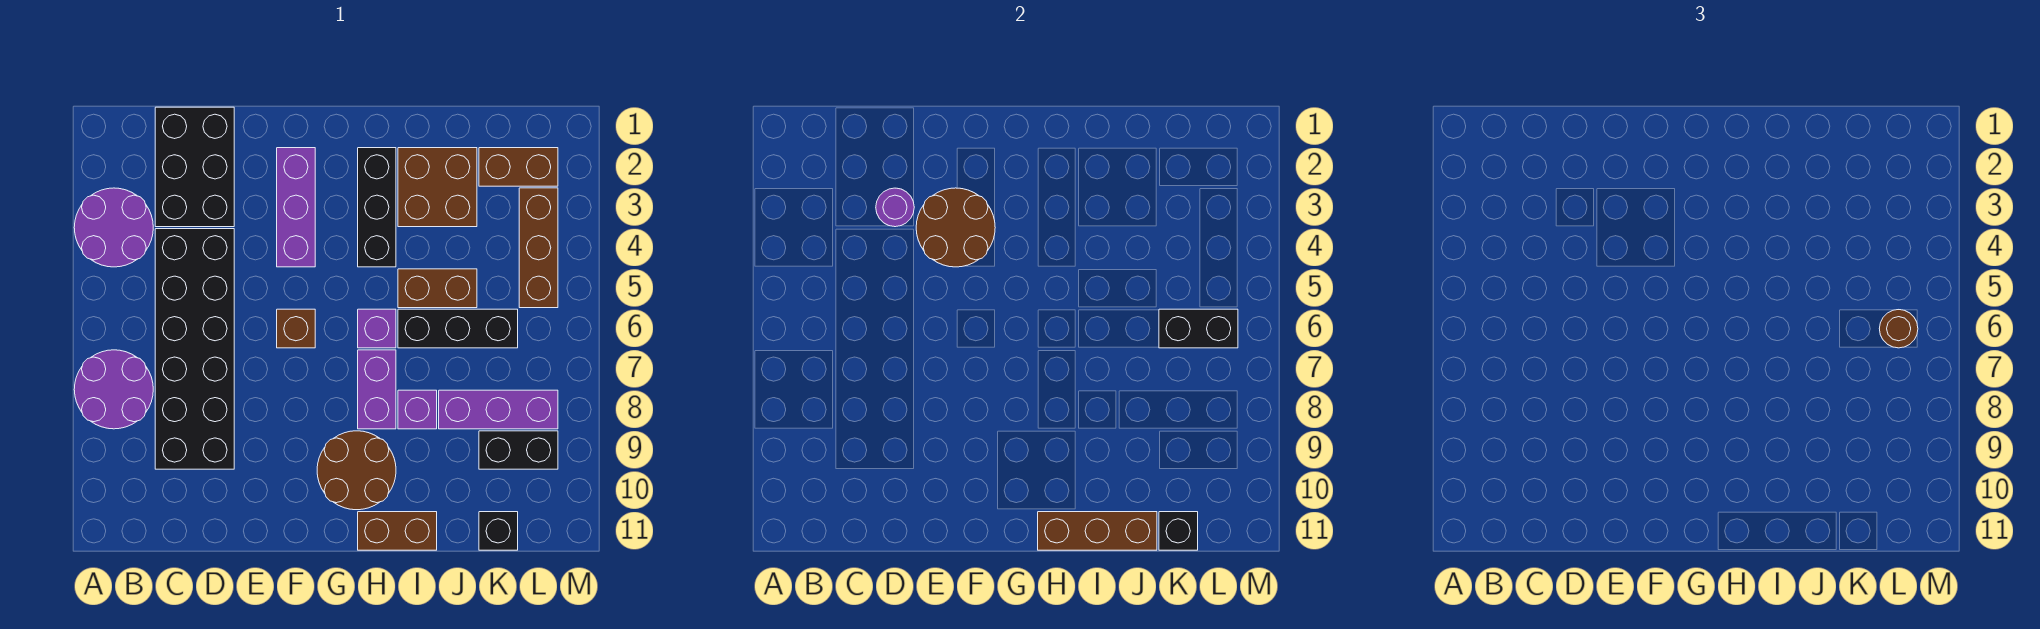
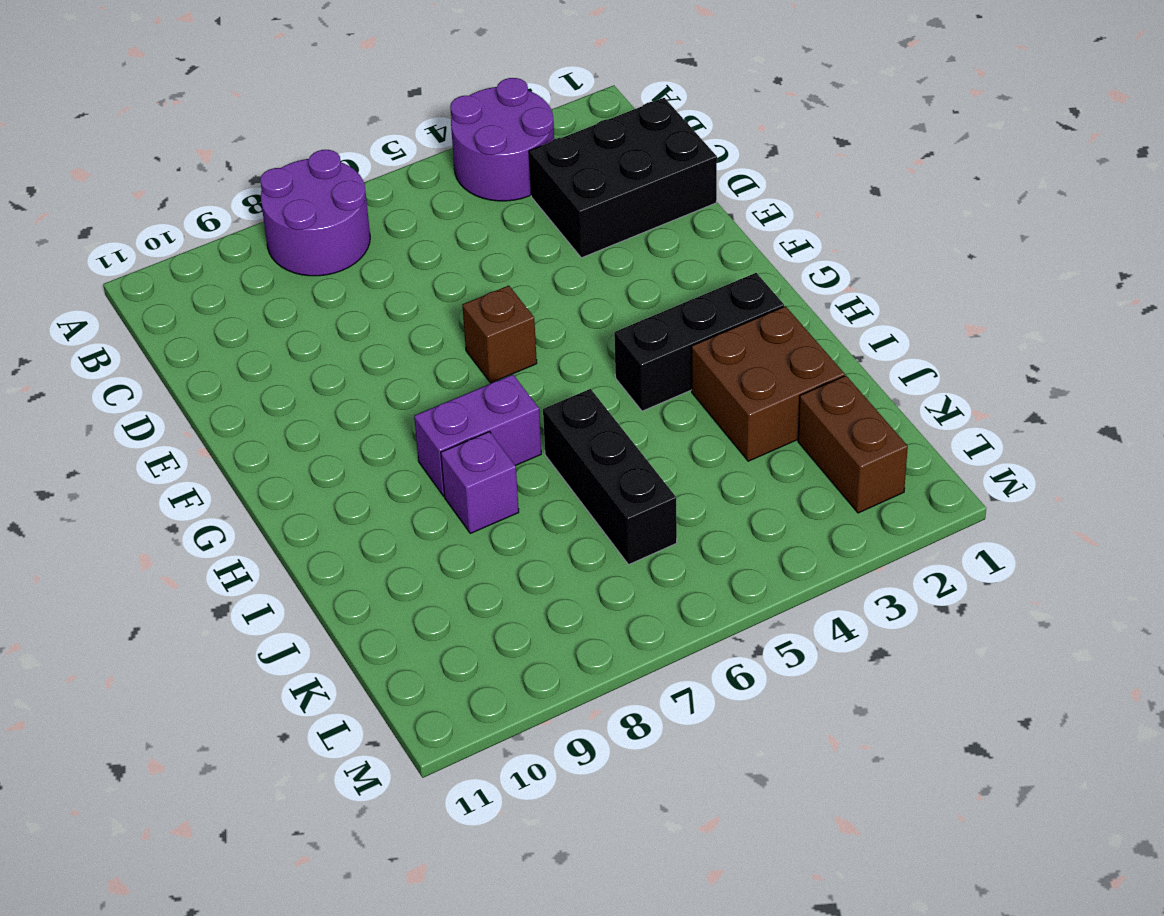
none -> black 2x6 brick [155,229,234,469]
none -> purple 1x3 brick [277,148,315,267]
none -> brown 2x2 round brick [317,431,396,510]

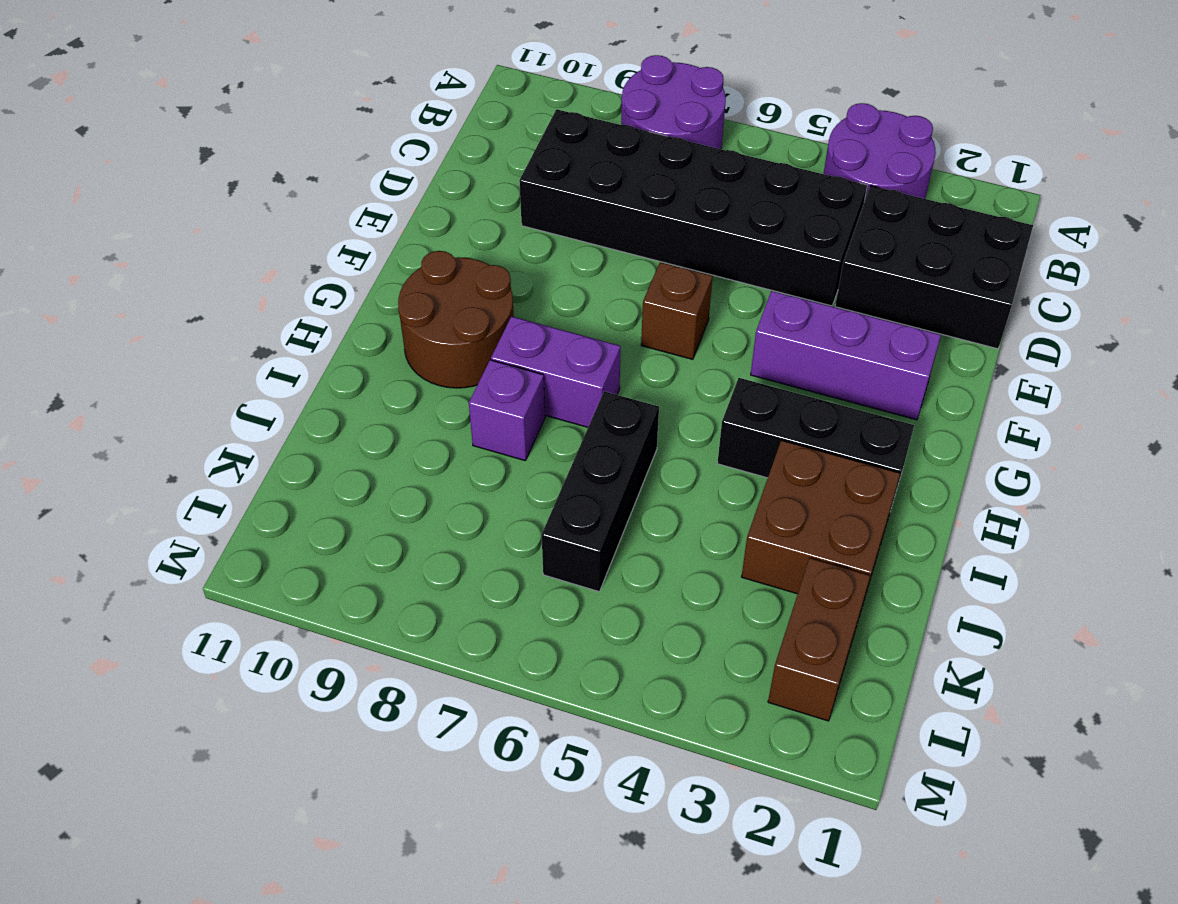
none -> purple 1x1 brick [358,309,396,348]
none -> brown 1x2 brick [358,512,437,550]
none -> brown 1x2 brick [398,269,477,308]

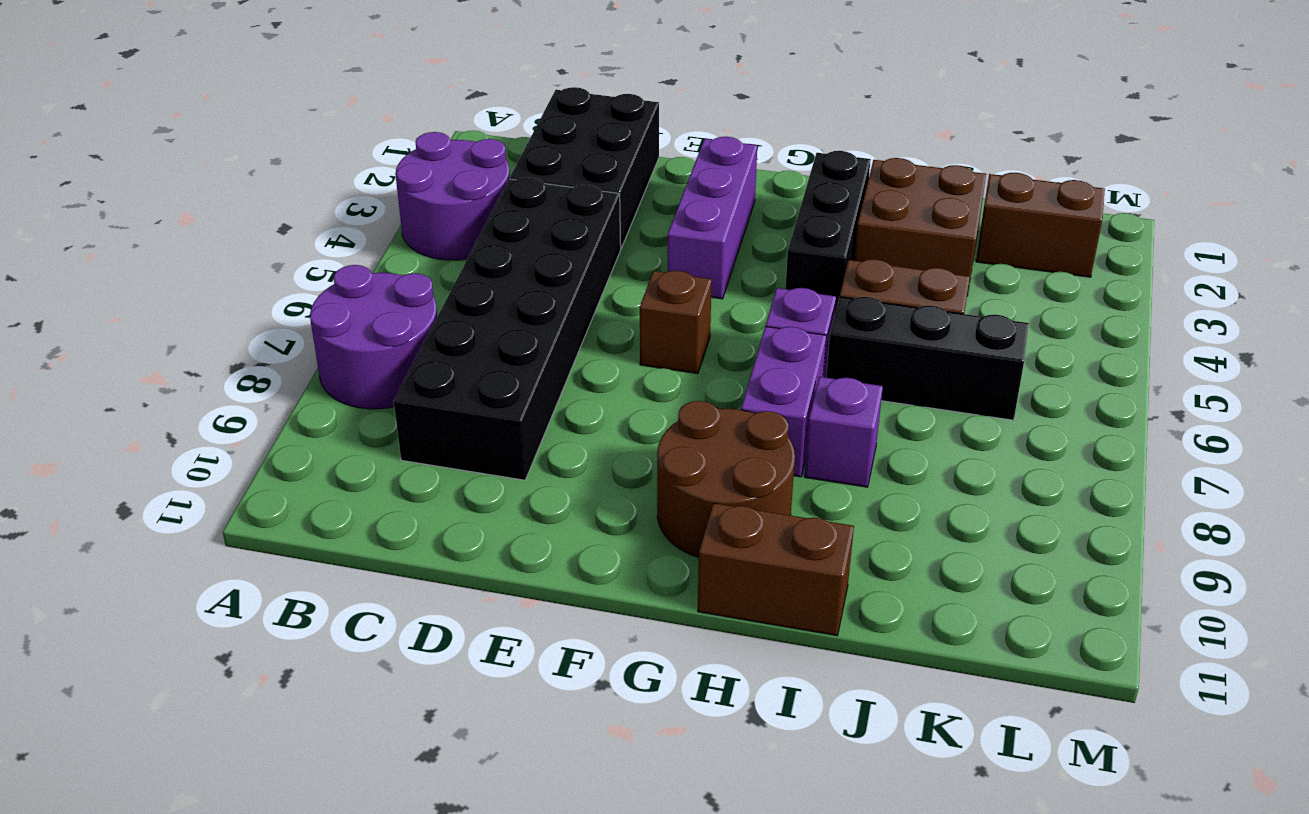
none -> purple 1x3 brick [439,390,558,429]
none -> black 1x2 brick [479,431,558,469]
none -> black 1x1 brick [479,512,518,550]

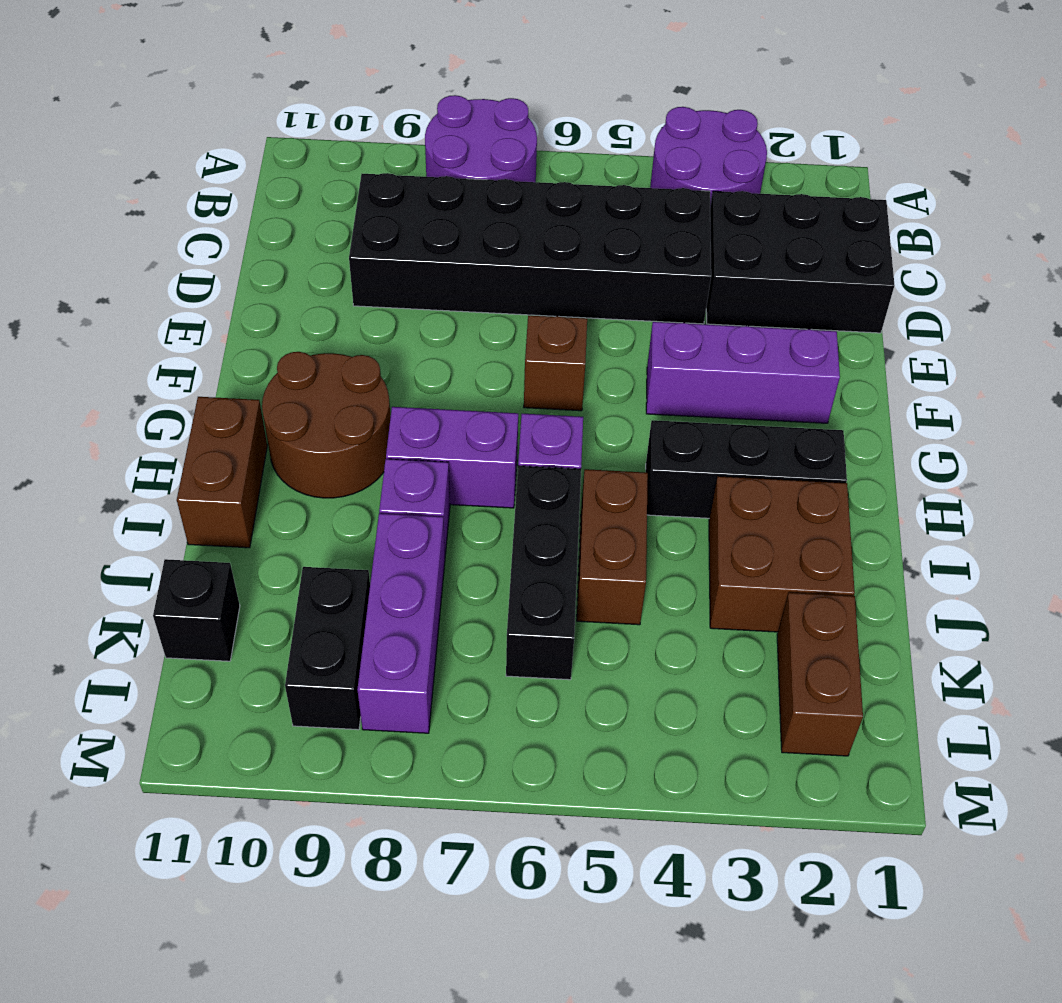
none -> brown 1x3 brick [519,188,558,308]
none -> purple 1x1 round brick [876,188,914,227]
none -> brown 2x2 round brick [916,188,995,267]

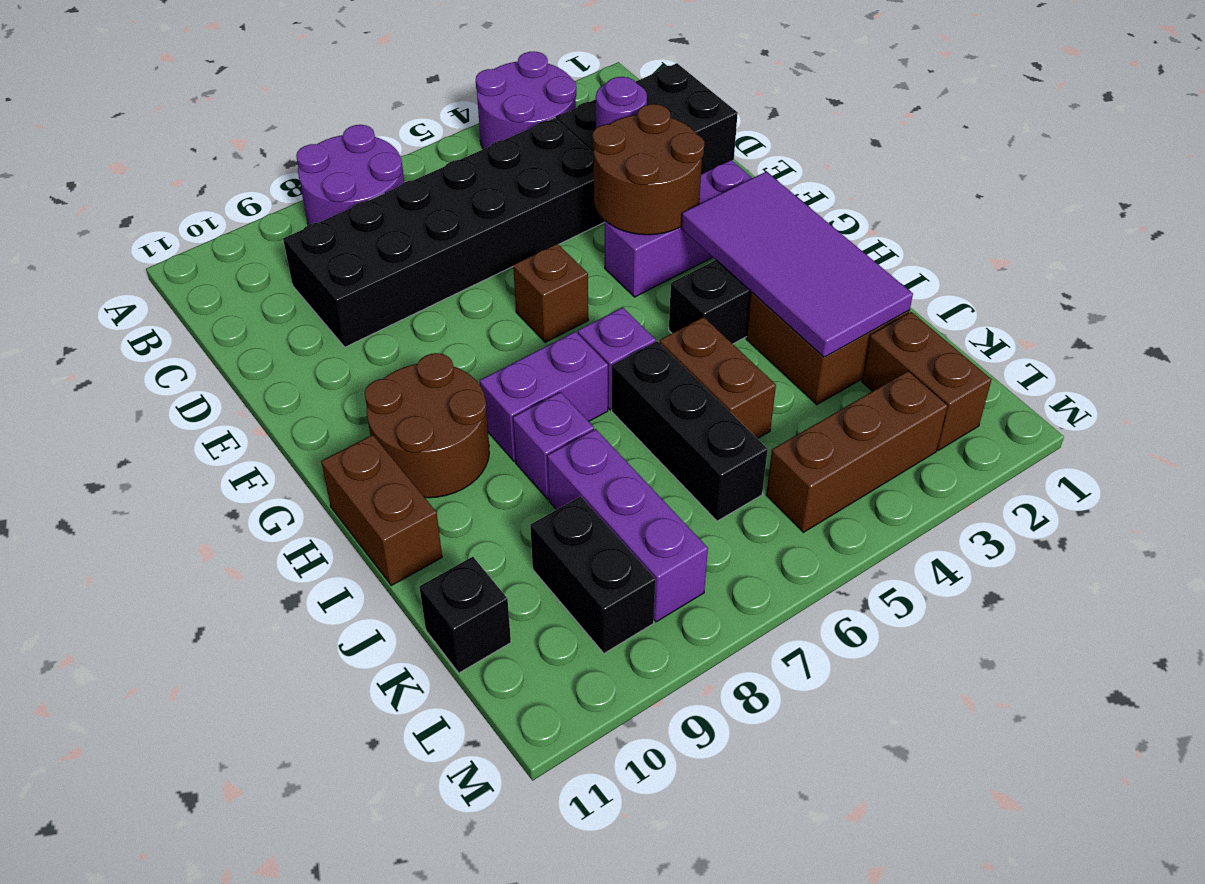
purple 2x4 tile [681,172,913,357] -> none
none -> brown 1x3 brick [1038,512,1157,550]
none -> black 1x2 brick [1159,309,1238,348]
none -> black 1x1 brick [1159,512,1198,550]

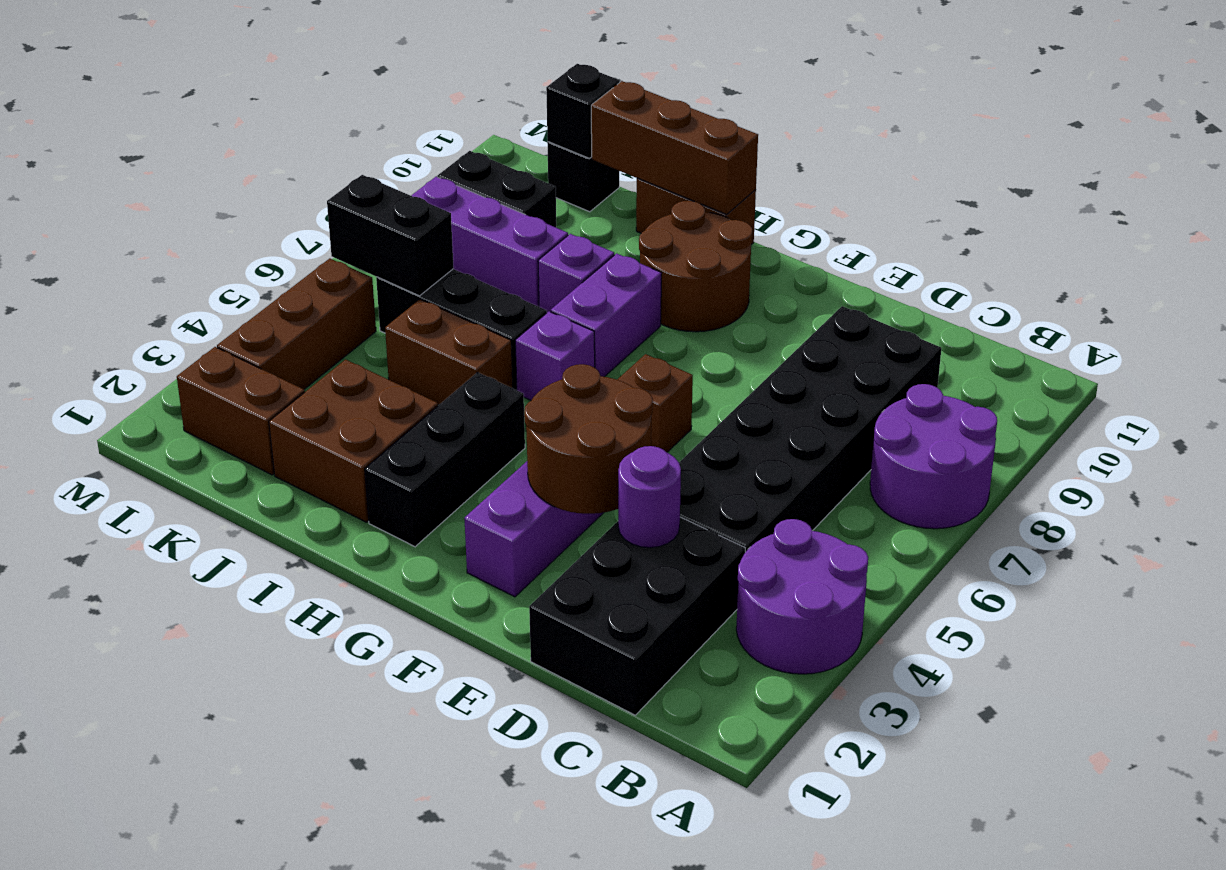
none -> brown 1x1 round brick [1879,310,1918,348]

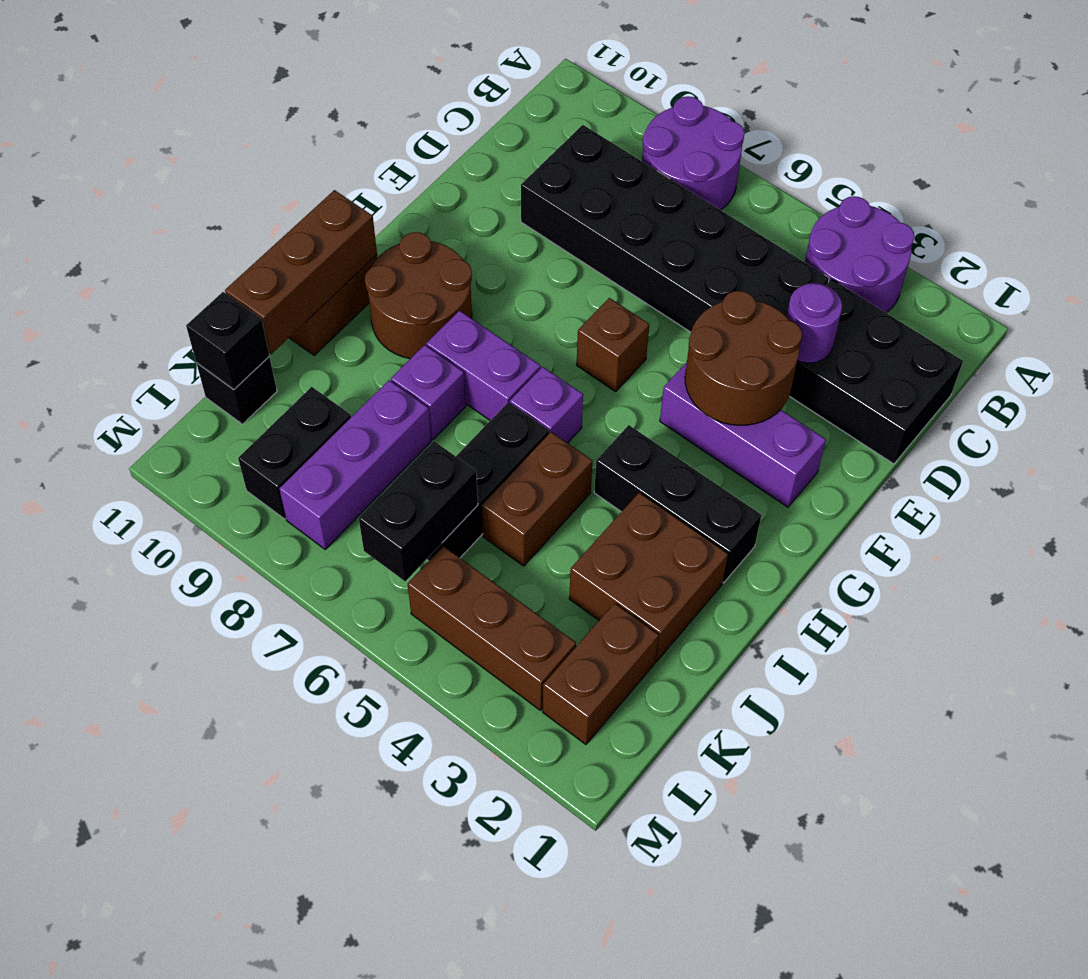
none -> brown 1x1 round brick [1879,310,1918,348]

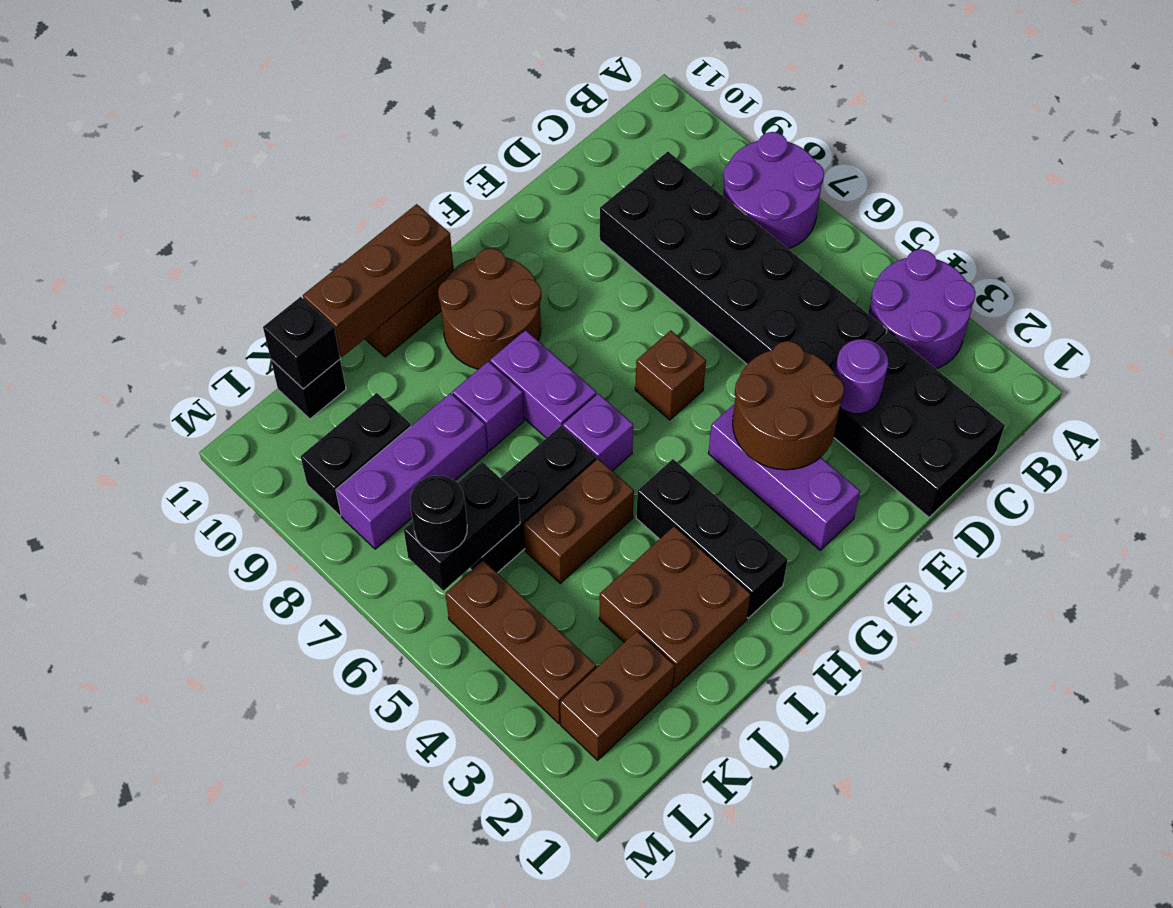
black 1x1 round brick [410,476,467,553] -> brown 1x1 round brick [1879,310,1918,348]

